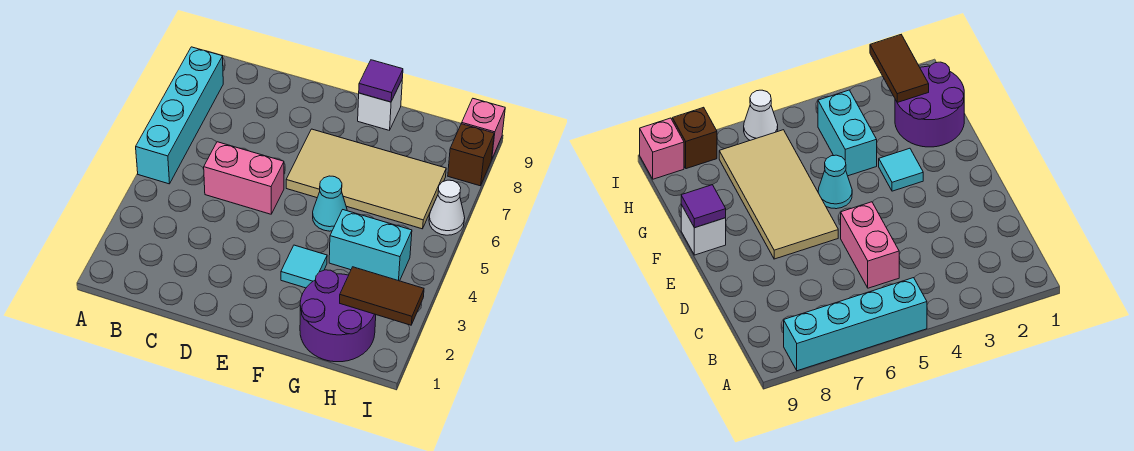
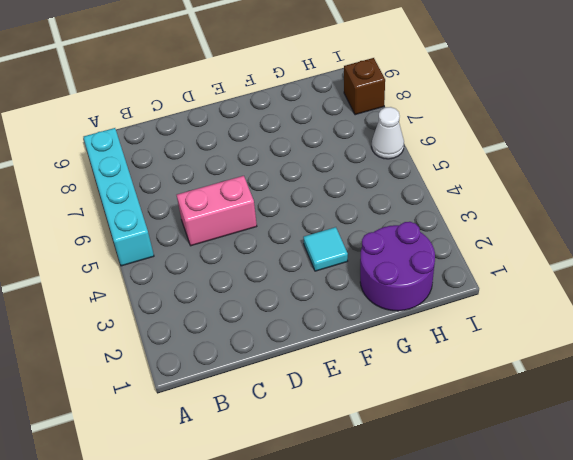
none -> tan 2x4 tile [286,129,446,229]
none -> cyan 1x1 cone [313,176,347,231]
none -> white 1x1 brick [358,80,402,130]

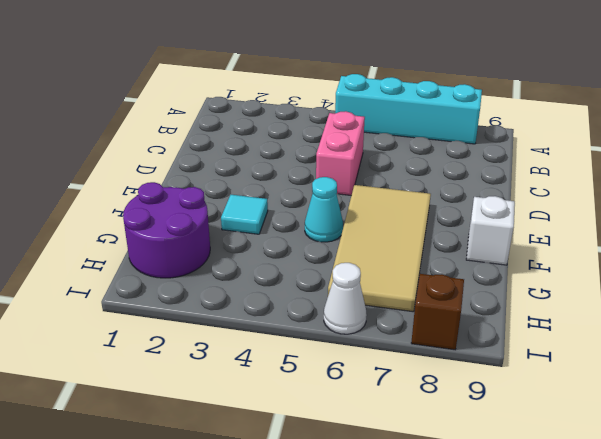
none -> cyan 1x2 brick [329,210,412,281]
none -> pink 1x1 brick [461,99,505,160]
none -> purple 1x1 tile [359,60,403,102]

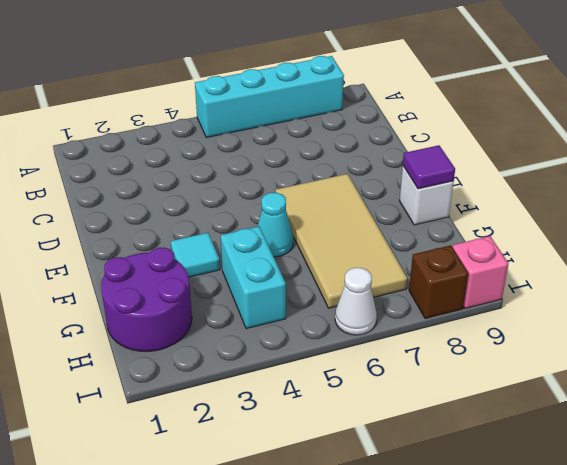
none -> pink 1x2 brick [204,142,284,214]
none -> brown 1x2 tile [340,267,424,325]

